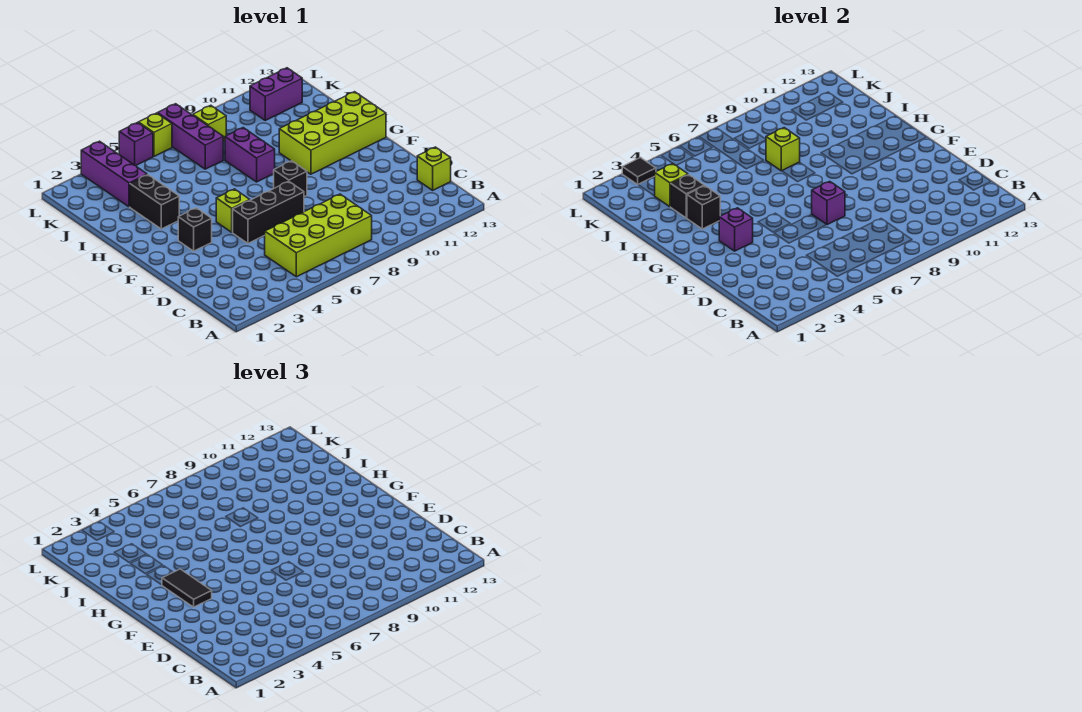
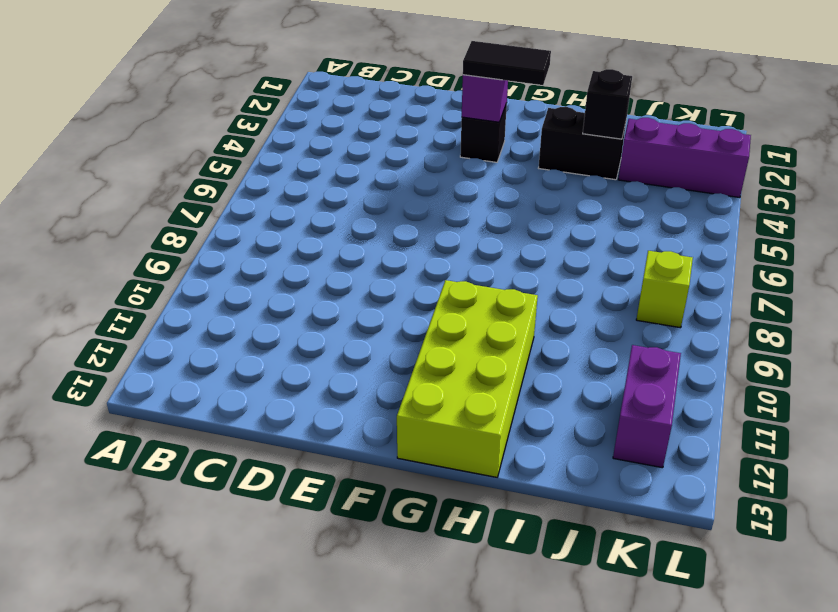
none -> lime 2x4 brick [265,194,372,277]
none -> lime 1x1 brick [417,147,451,190]
none -> black 1x3 brick [233,181,304,243]

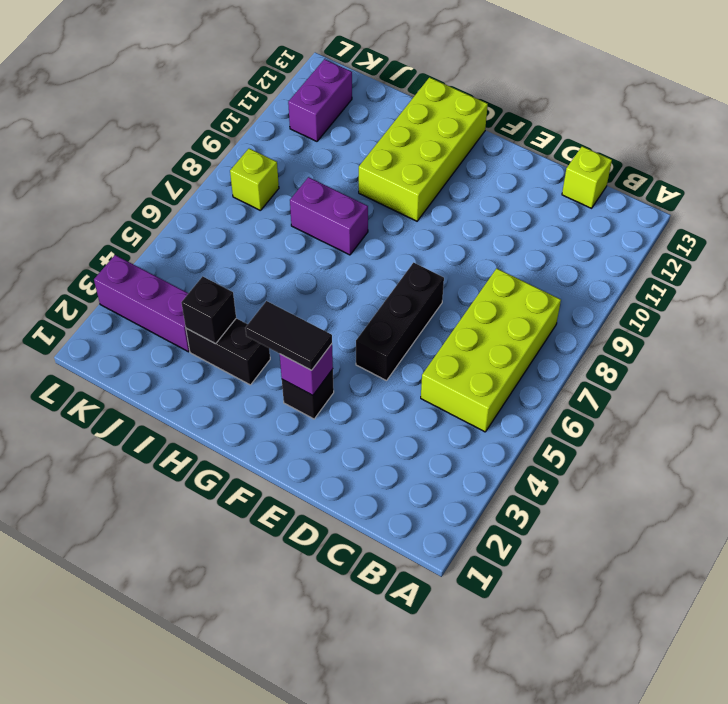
none -> lime 1x1 brick [216,189,250,232]
none -> black 1x1 brick [274,161,307,197]
none -> purple 1x3 brick [158,104,223,169]

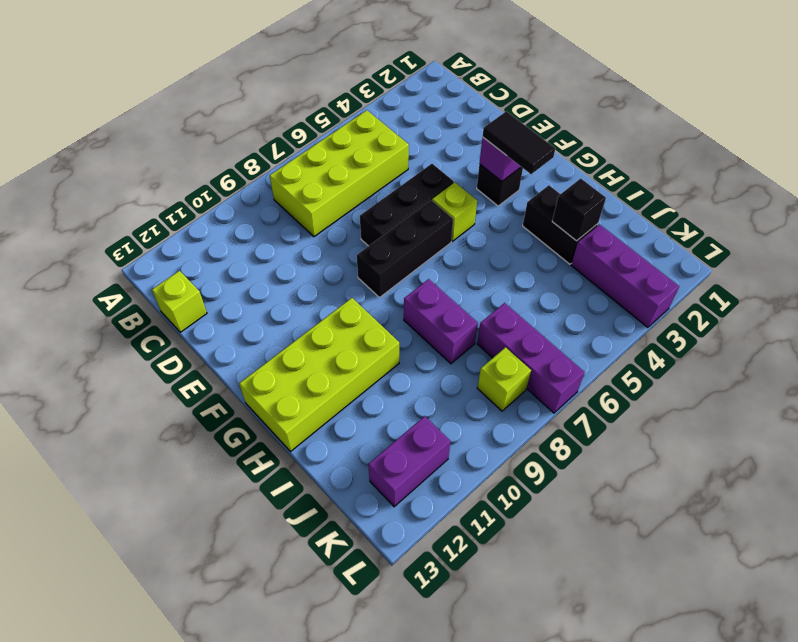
black 1x3 brick [357,200,453,297] -> black 1x1 brick [274,161,307,197]
none -> purple 1x1 brick [119,123,153,166]
none -> lime 1x1 brick [138,113,172,156]
none -> purple 1x1 brick [812,181,845,225]

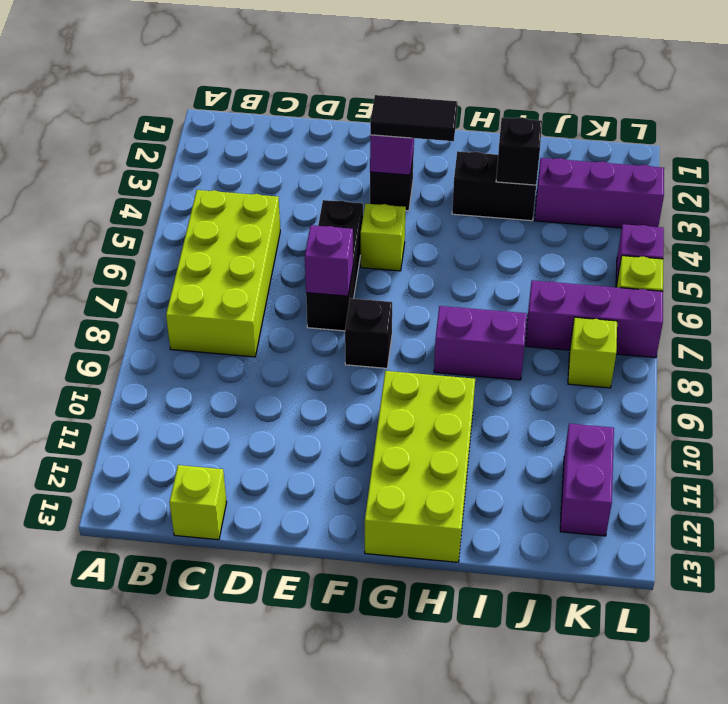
none -> black 1x1 brick [687,186,720,229]
none -> lime 1x1 brick [766,128,800,171]
none -> lime 1x1 brick [655,163,688,207]

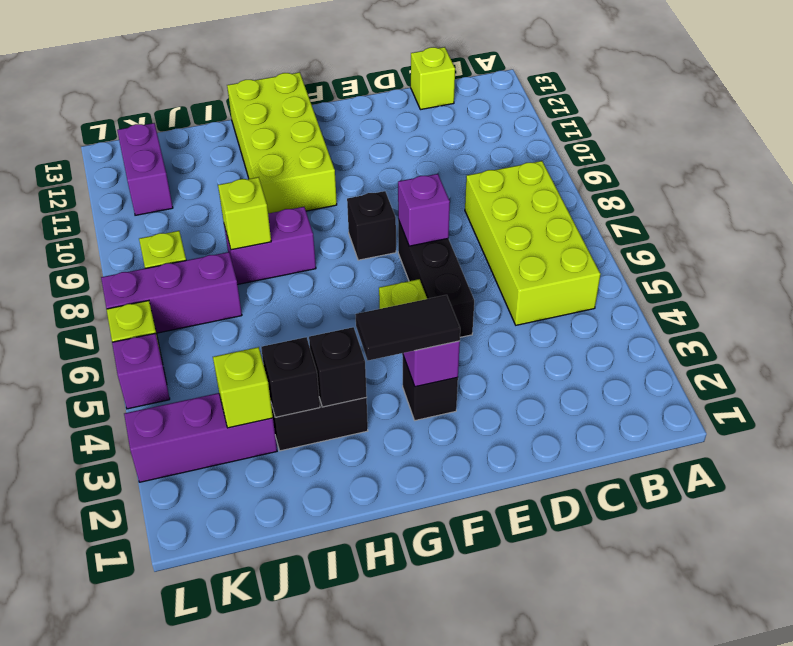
none -> black 1x1 tile [622,158,656,184]

